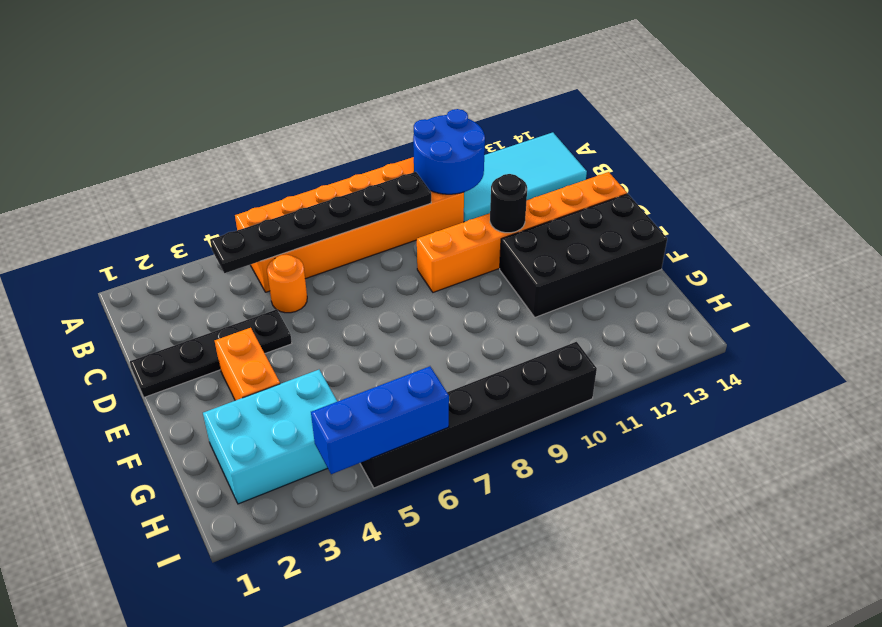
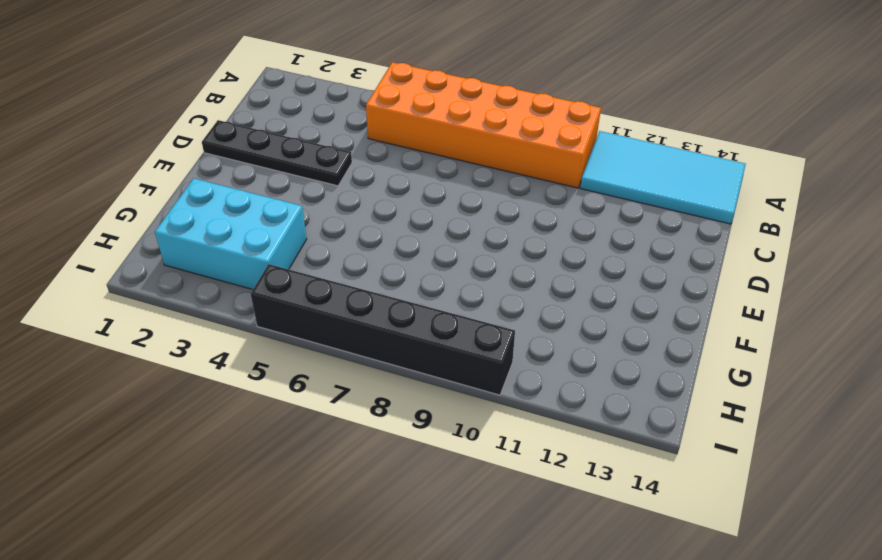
none -> orange 1x1 round brick [267,255,307,313]
none -> orange 1x6 brick [417,172,627,292]
none -> orange 1x2 brick [215,328,280,401]

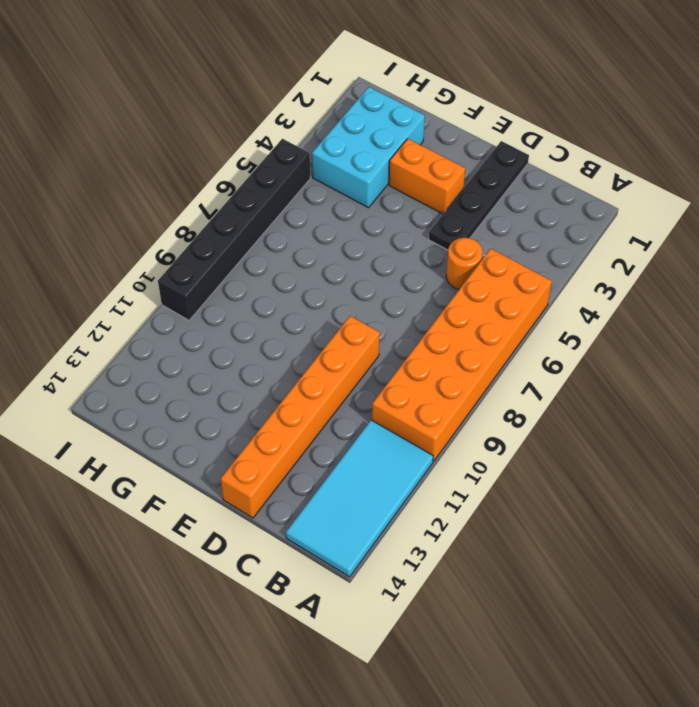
none -> black 2x4 brick [500,194,667,317]
none -> blue 2x2 round brick [413,109,485,194]
none -> black 1x6 plate [210,172,431,273]

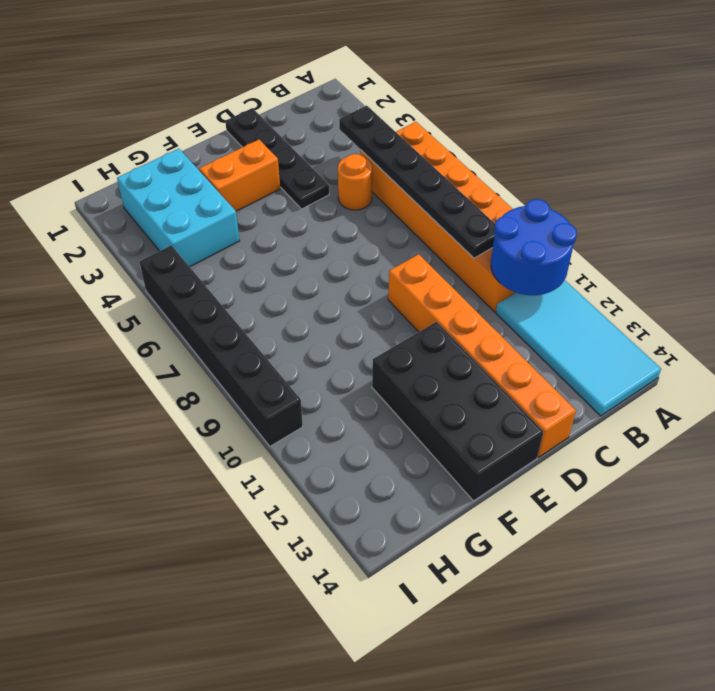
none -> black 1x1 round brick [490,174,527,233]
none -> blue 1x3 brick [311,366,449,474]

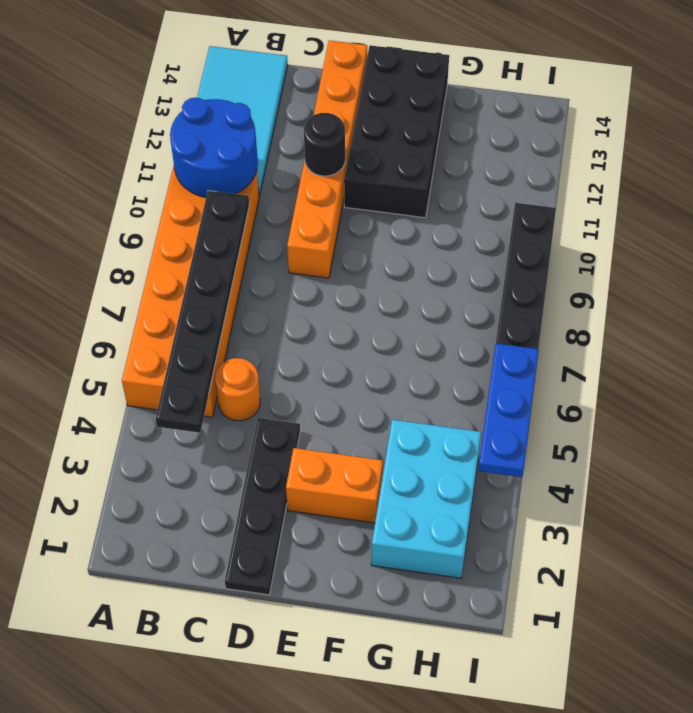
blue 1x3 plate [478,343,539,477] -> blue 1x3 brick [311,366,449,474]

